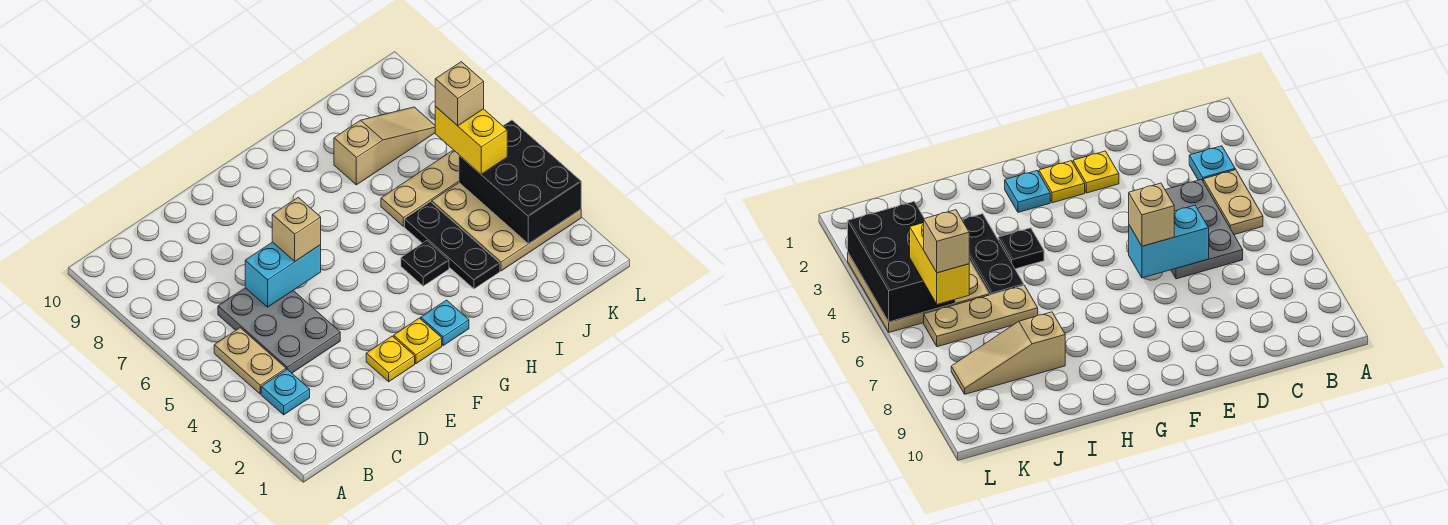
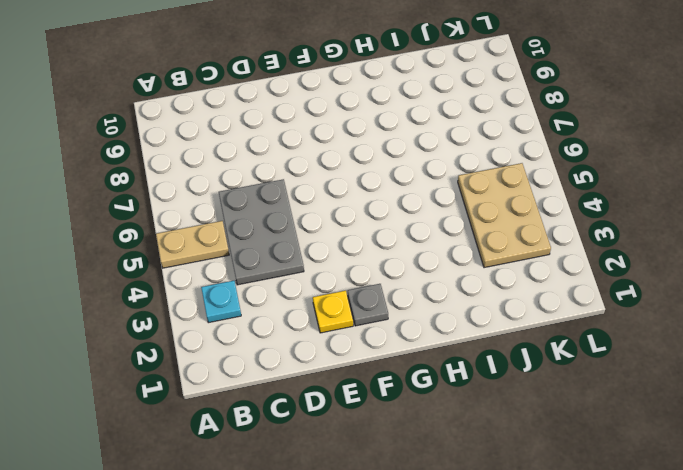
tan 1x2 plate [156,221,229,268] -> tan 1x2 plate turned to [214,328,286,394]
grey 1x1 plate [348,284,388,326] -> yellow 1x1 plate [394,318,442,364]
tan 2x3 plate [458,163,551,268] -> tan 3x3 plate [432,183,581,271]
none -> cyan 1x1 plate [421,300,469,346]
none -> black 1x1 plate [401,241,449,286]
none -> black 1x3 plate [405,202,500,289]

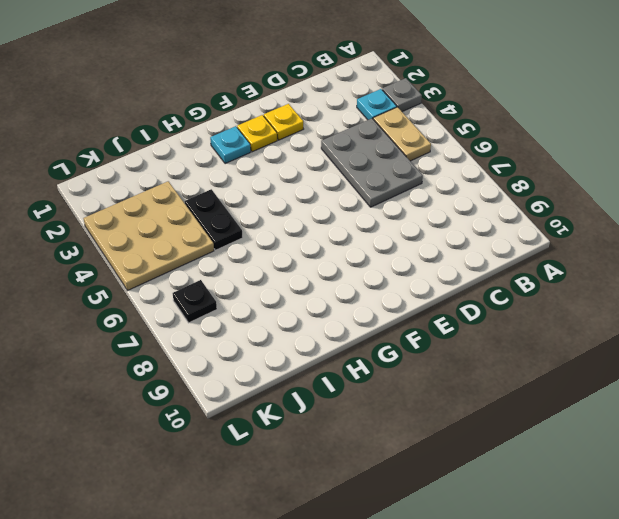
grey 1x1 plate [382,78,422,112] -> none
black 1x2 plate [185,189,243,250] -> black 1x3 plate [405,202,500,289]
black 1x1 plate [173,280,217,323] -> black 1x1 plate moved to [401,241,449,286]
none -> tan 1x3 plate [381,150,459,226]
none -> tan 1x3 slope [334,107,435,185]
none -> cyan 1x2 brick [245,242,321,307]

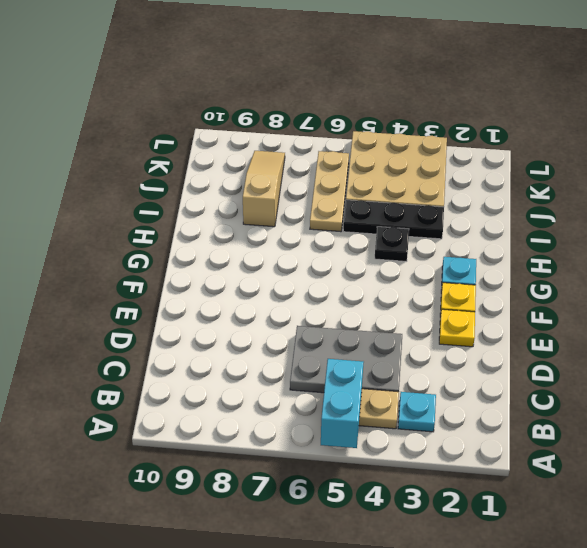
cyan 1x2 brick [321,359,363,448] -> cyan 1x2 brick moved to [245,242,321,307]
none -> black 2x3 brick [459,120,581,244]
none -> tan 1x1 brick [272,198,321,261]
none -> yellow 1x2 brick [435,106,507,174]

